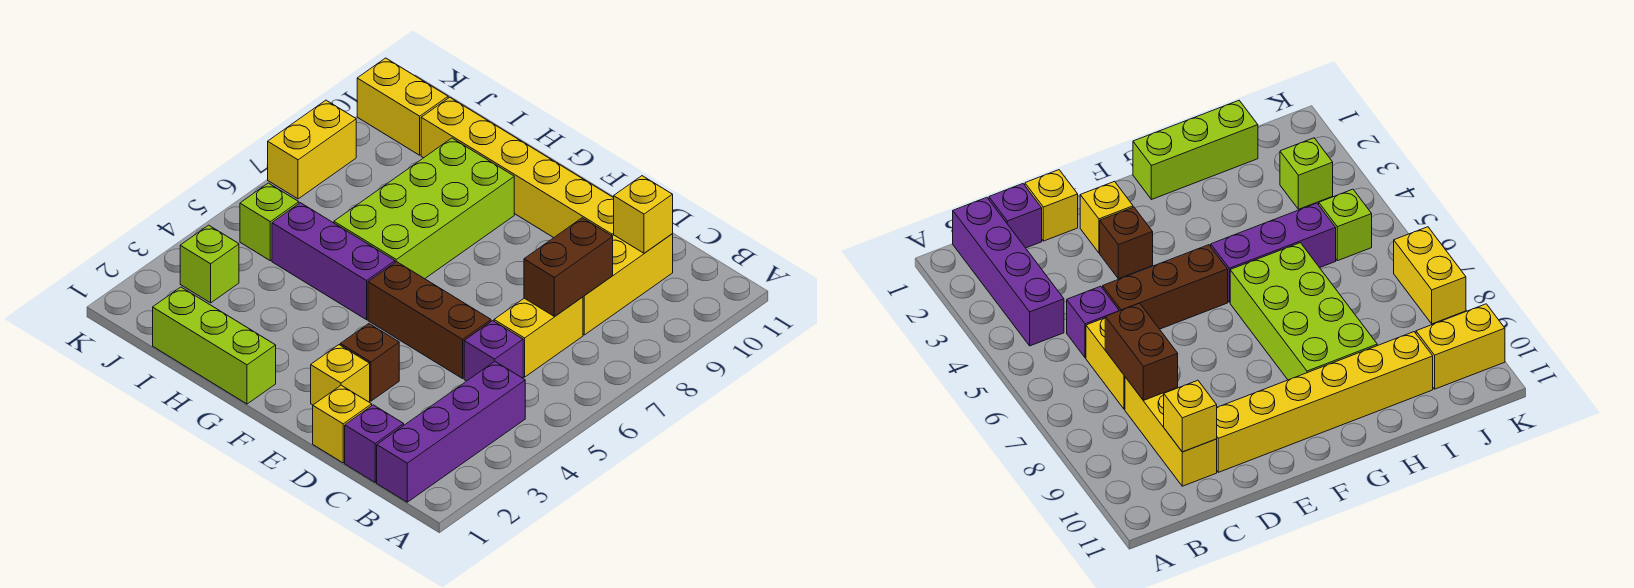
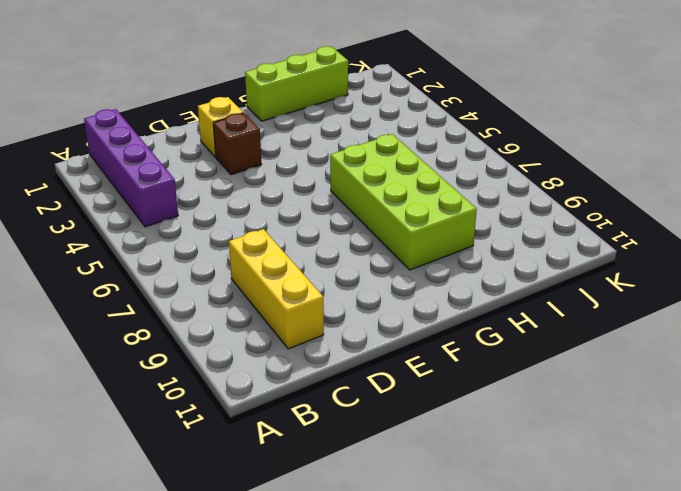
none -> purple 1x1 brick [345,405,404,482]
none -> purple 1x1 brick [464,321,523,381]
none -> yellow 1x2 brick [494,297,583,377]

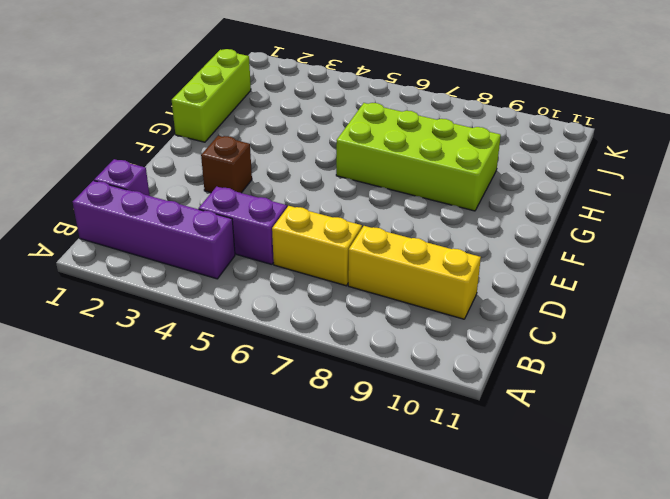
purple 1x2 brick [199,187,287,264] -> purple 1x1 brick [464,321,523,381]
none -> yellow 1x1 brick [313,385,372,463]
none -> brown 1x3 brick [368,262,491,378]
none -> yellow 1x6 brick [421,97,614,238]

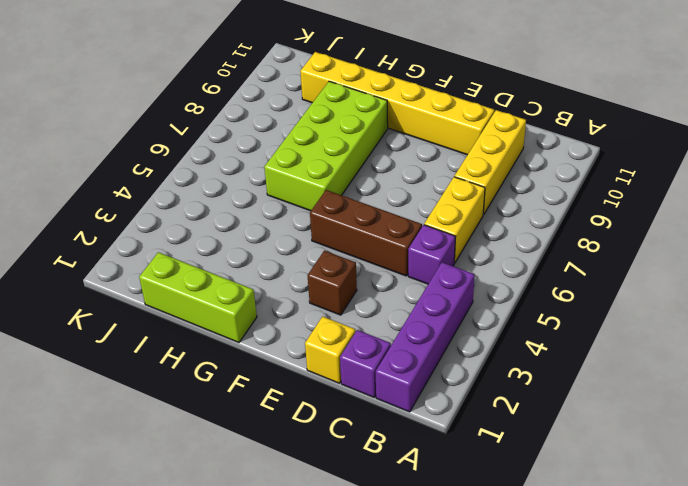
none -> yellow 1x1 brick [311,345,370,405]
none -> purple 1x3 brick [272,203,395,320]
none -> lime 1x1 brick [180,225,239,303]

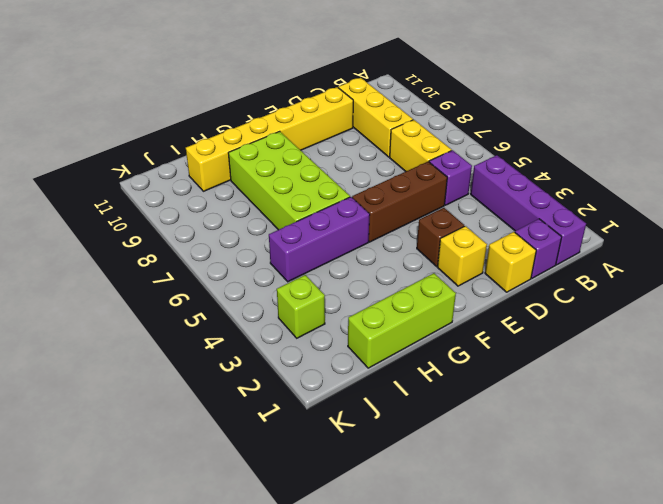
none -> lime 1x1 brick [240,183,299,261]
none -> yellow 1x2 brick [357,58,448,155]
none -> yellow 1x2 brick [268,100,356,199]

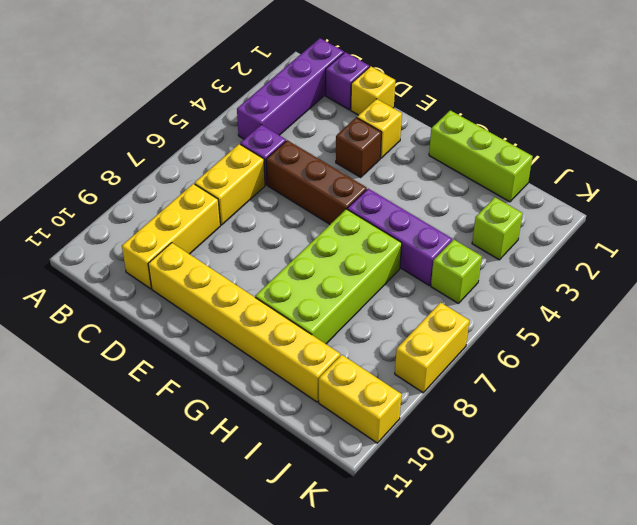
none -> brown 1x2 brick [524,218,613,316]
none -> yellow 1x1 brick [614,176,673,253]

